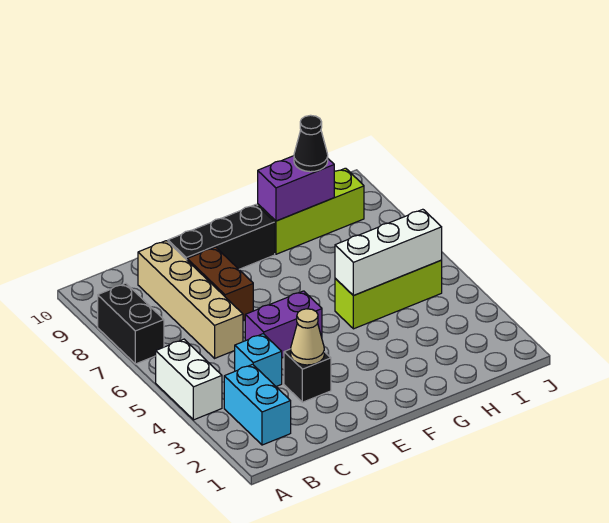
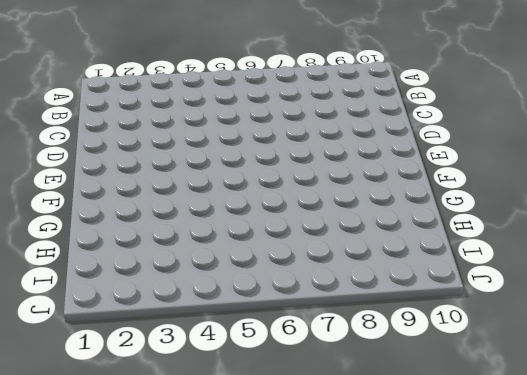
none -> white 1x2 brick [156,339,222,420]
none -> black 1x2 brick [98,283,164,364]
none -> cyan 1x2 brick [224,364,291,445]

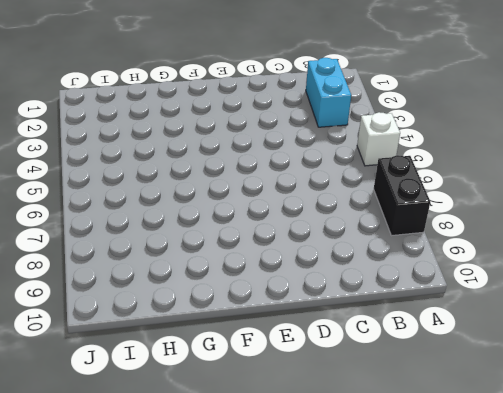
white 1x1 brick [357,112,400,166] -> white 1x2 brick [156,339,222,420]
none -> cyan 1x1 brick [235,334,282,386]
none -> tan 1x4 brick [138,241,243,358]
none -> black 1x1 brick [284,349,331,402]

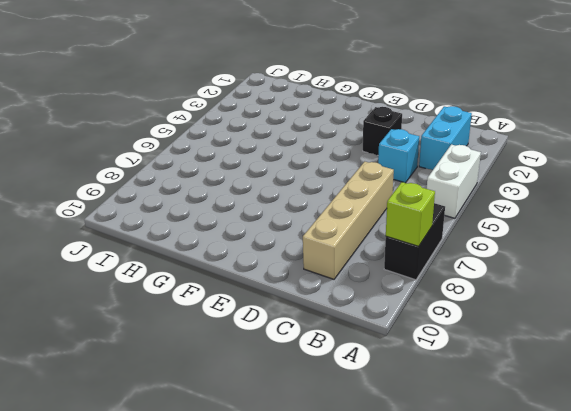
lime 1x1 brick [386,182,435,246] -> none
none -> purple 1x2 brick [245,291,322,358]
none -> brown 1x2 brick [187,247,253,320]
none -> black 1x3 brick [168,205,275,269]

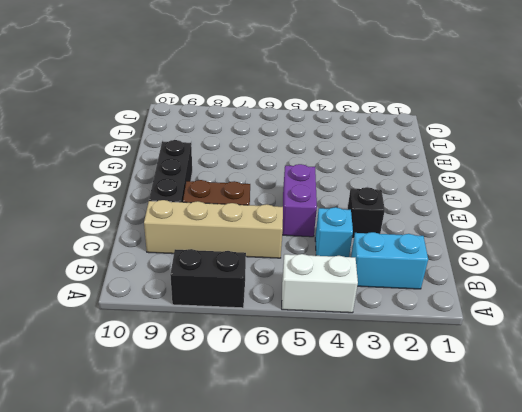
none -> lime 1x3 brick [335,260,442,329]
none -> lime 1x3 brick [258,168,364,254]
none -> tan 1x1 cone [291,309,324,365]

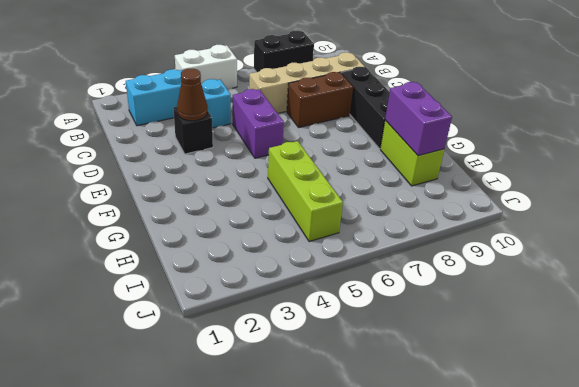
brown 1x1 cone [177,69,208,121] -> tan 1x1 cone [291,309,324,365]
lime 1x2 brick [380,120,444,186] -> lime 1x3 brick [258,168,364,254]
none -> white 1x3 brick [335,209,442,296]
none -> black 1x1 cone [294,115,328,172]

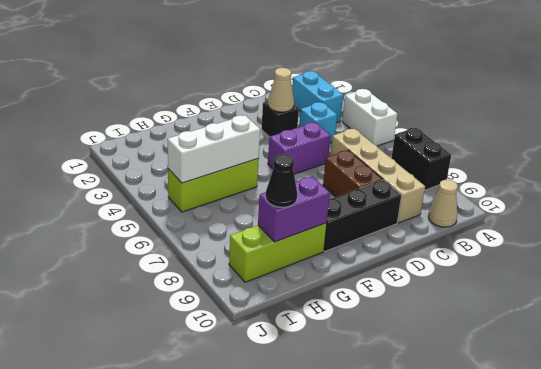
tan 1x1 cone [428,180,458,227] -> none

